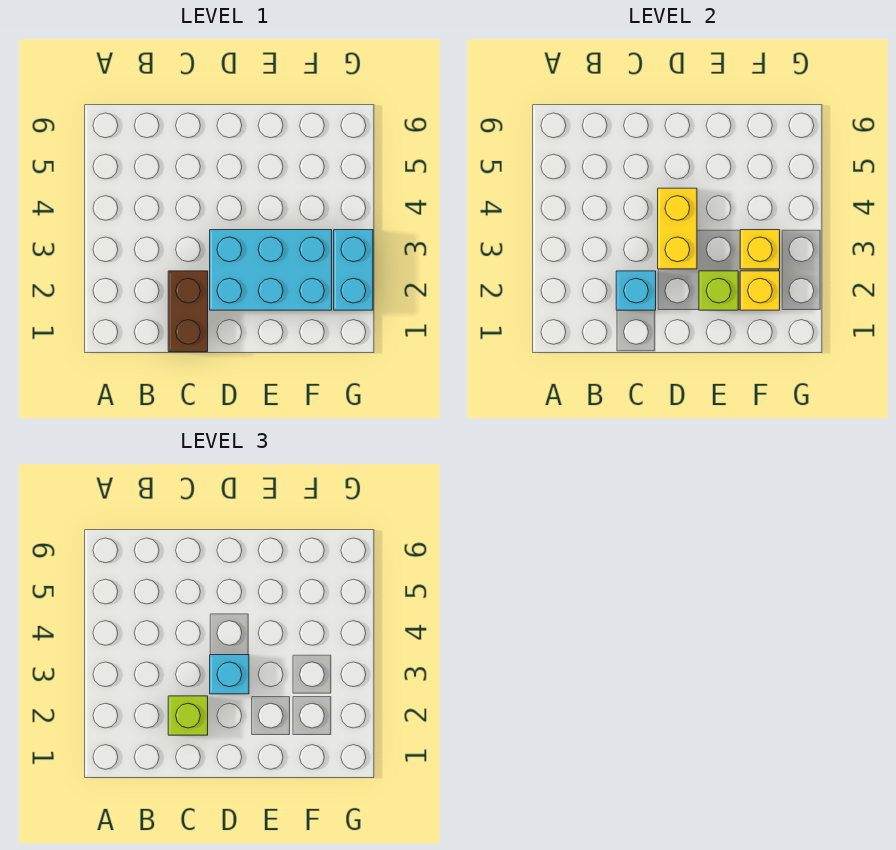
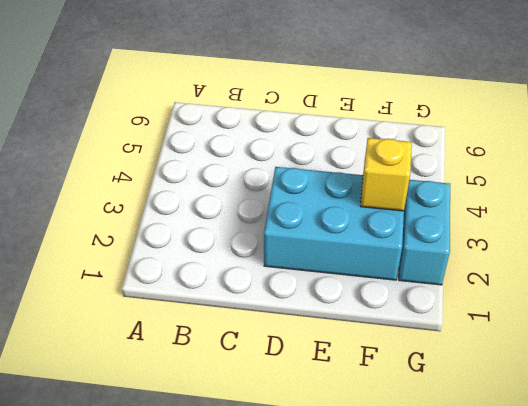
none -> brown 1x2 brick [168,271,208,352]
none -> cyan 1x1 brick [616,271,656,310]

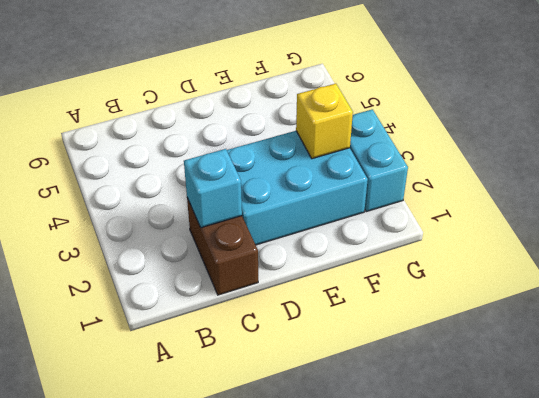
none -> yellow 1x2 brick [658,188,697,269]
none -> lime 1x1 brick [699,271,738,310]

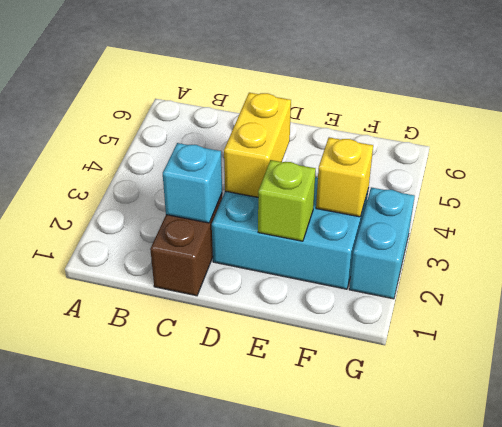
none -> yellow 1x1 brick [740,271,780,310]
none -> lime 1x1 brick [168,696,208,735]

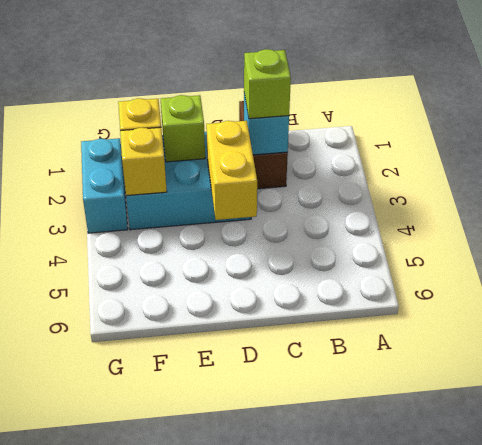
none -> cyan 1x1 brick [210,655,249,694]

